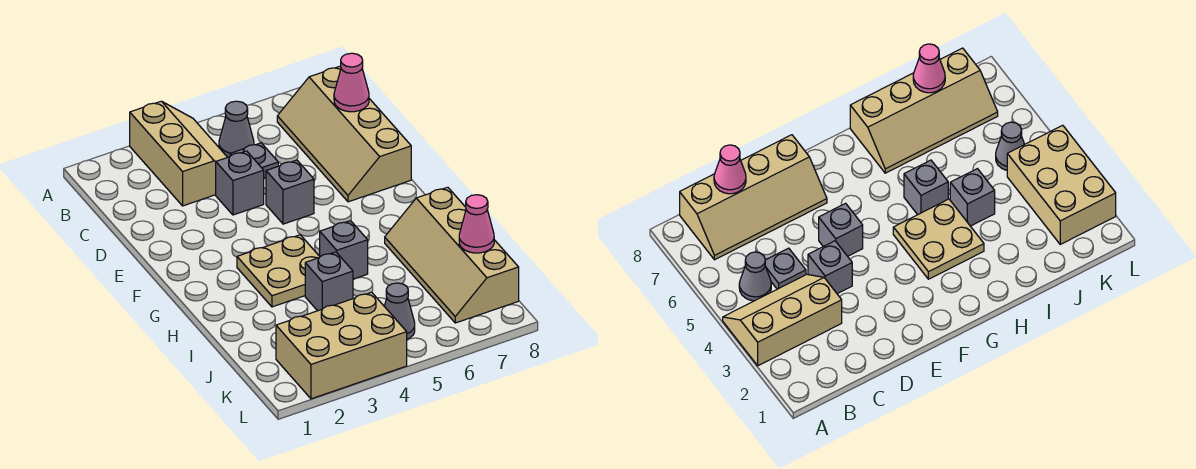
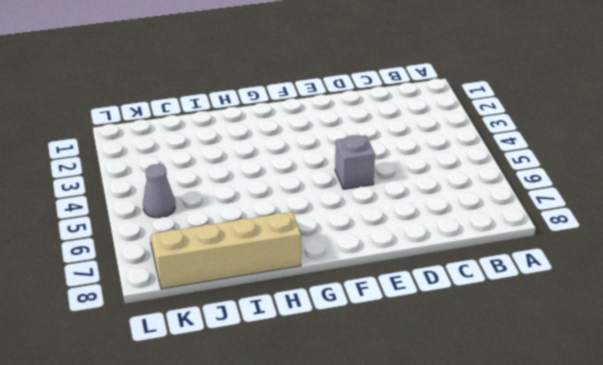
none -> tan 2x3 slope [130,101,227,206]
none -> grey 1x1 cone [219,101,254,157]
none -> tan 2x4 slope [277,66,411,202]

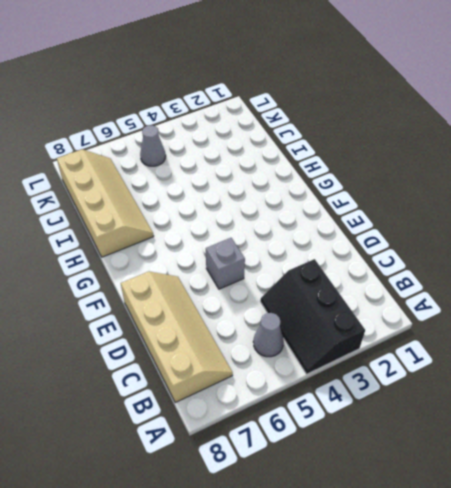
black 2x3 slope [260,259,365,374] -> tan 2x3 slope [130,101,227,206]
none -> grey 1x1 plate [230,143,278,178]
none -> grey 1x1 brick [216,151,264,215]
none -> tan 2x2 plate [237,235,320,307]

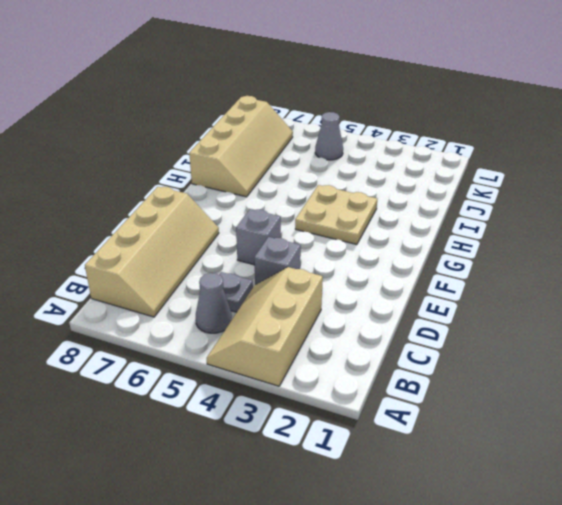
none -> grey 1x1 brick [320,221,368,279]
none -> grey 1x1 brick [305,252,353,311]
none -> tan 2x3 brick [276,292,407,399]

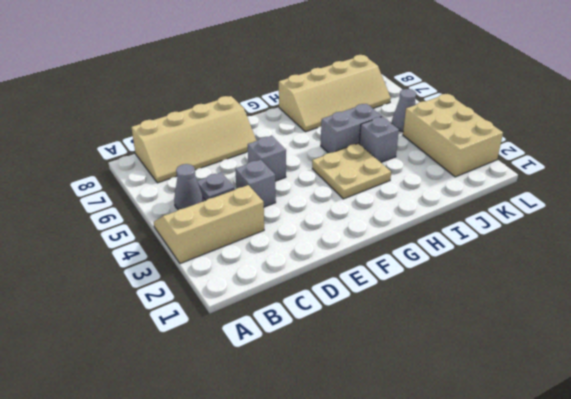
grey 1x2 brick [321,104,382,153] -> grey 1x1 brick [320,221,368,279]
none -> pink 1x1 cone [334,53,369,112]
none -> pink 1x1 cone [459,195,494,253]

